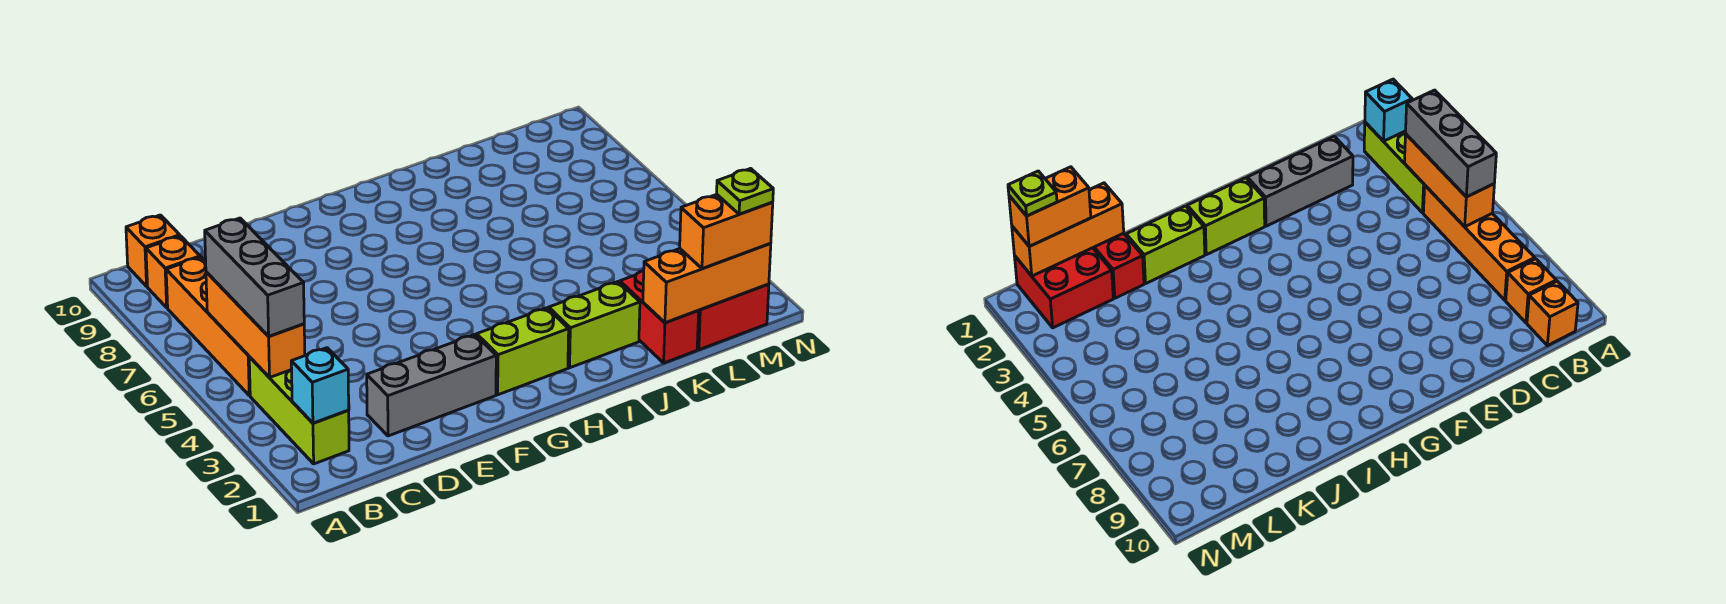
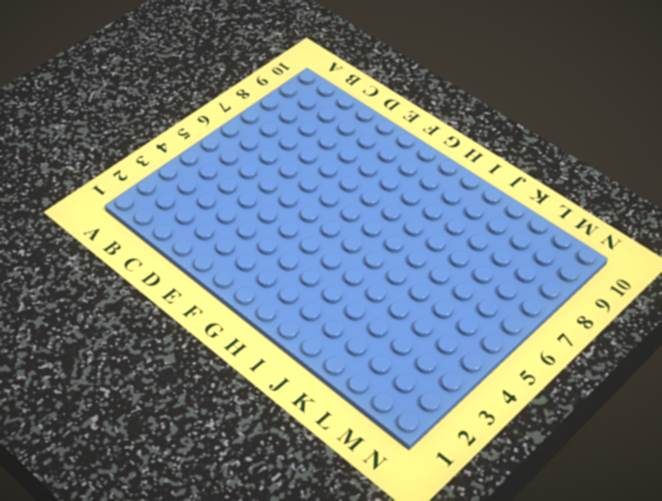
none -> lime 1x3 brick [249,357,349,464]
none -> orange 1x4 brick [166,257,250,396]
none -> orange 1x1 brick [146,236,200,308]

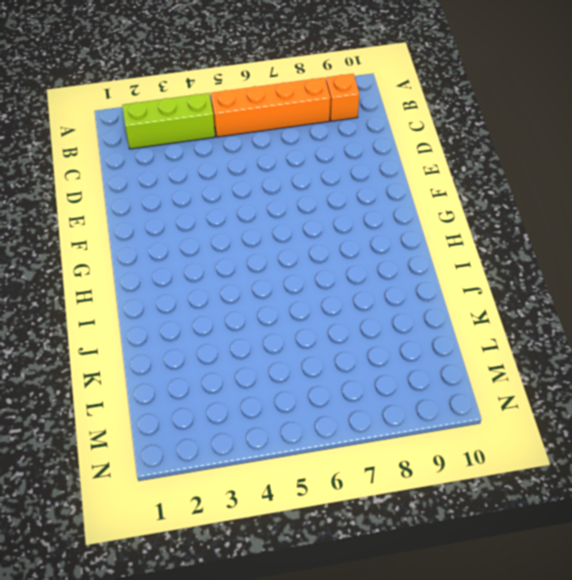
none -> orange 1x1 brick [126,215,180,286]
none -> grey 1x3 brick [367,335,496,436]
none -> lime 1x2 brick [477,308,569,395]

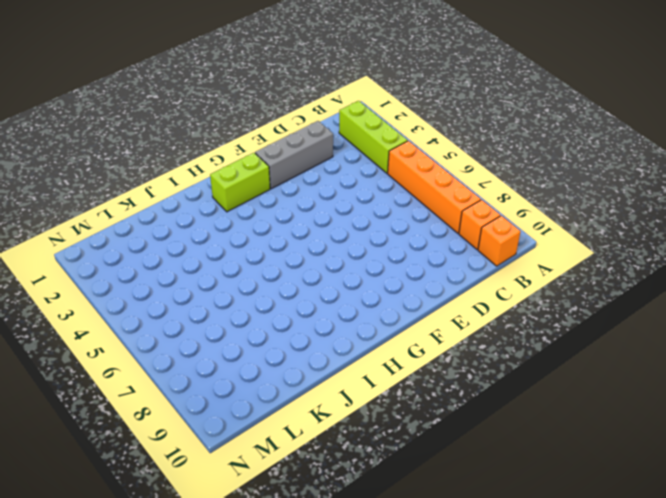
none -> lime 1x2 brick [549,282,640,368]
none -> red 1x2 brick [620,271,699,363]
none -> red 2x2 brick [697,284,769,350]

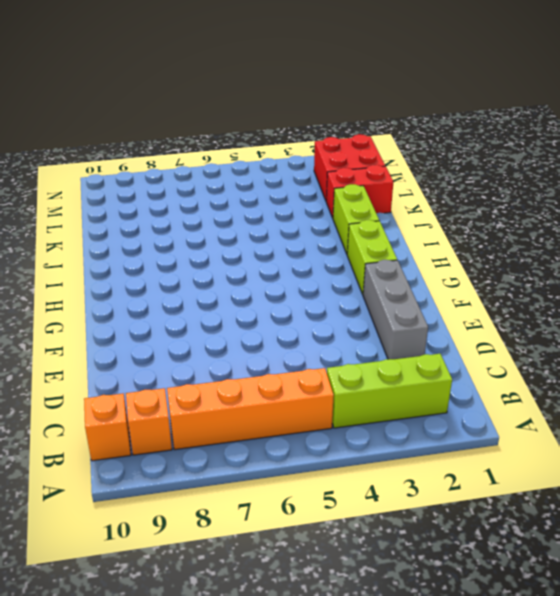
none -> cyan 1x1 brick [291,348,349,423]
none -> orange 1x3 brick [206,272,305,378]
none -> orange 1x3 brick [643,244,771,323]

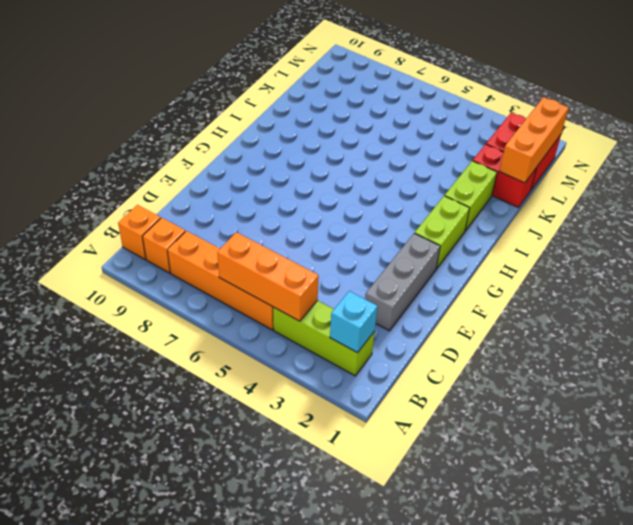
none -> grey 1x3 brick [205,218,304,336]
none -> orange 1x2 brick [680,194,773,269]
none -> lime 1x1 plate [717,169,773,214]

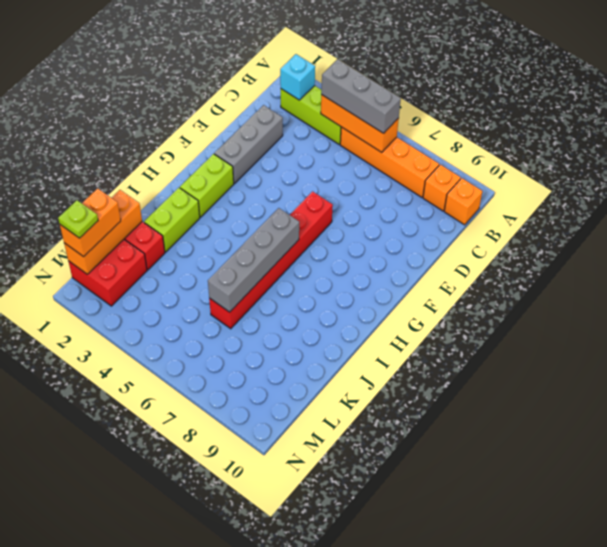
red 1x6 brick [209,191,333,329] -> none
grey 1x4 brick [208,208,299,312] -> none

